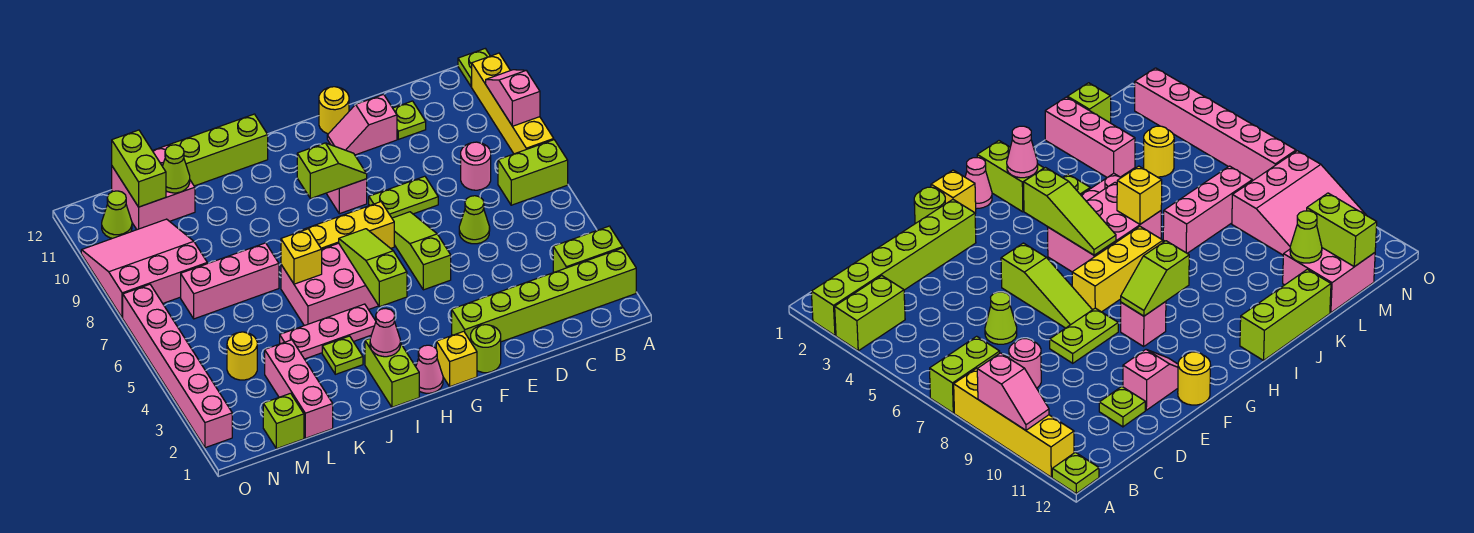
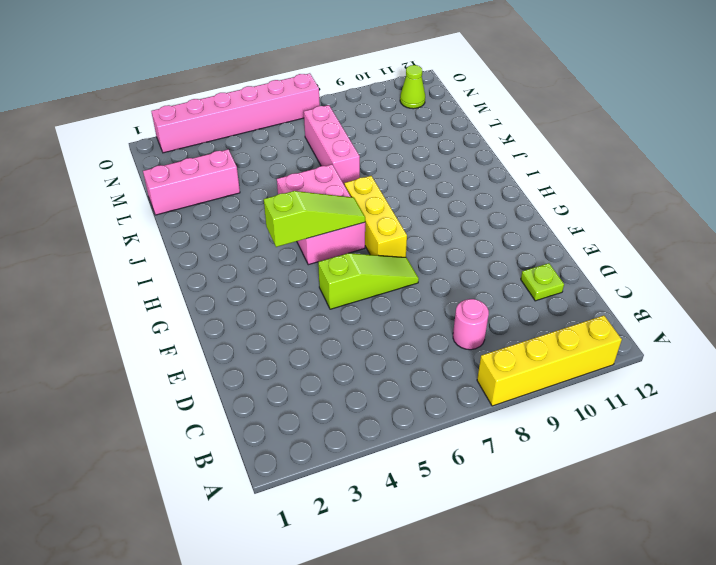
none -> lime 1x6 brick [452,248,636,342]
none -> lime 1x2 brick [553,226,623,272]
none -> lime 1x2 brick [498,140,568,205]
none -> lime 1x1 plate [458,49,490,87]

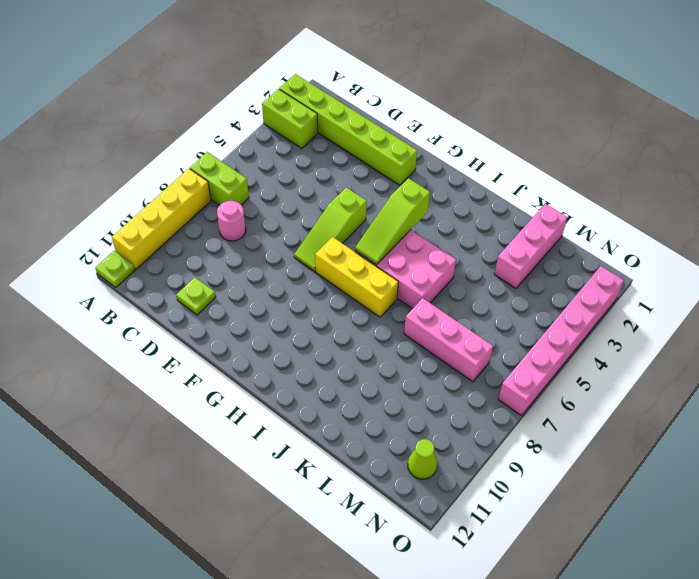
none -> lime 1x1 cone [459,196,490,244]
none -> lime 1x2 plate [369,176,438,218]
none -> pink 1x2 slope [327,94,397,155]
none -> lime 1x1 round brick [471,325,501,373]

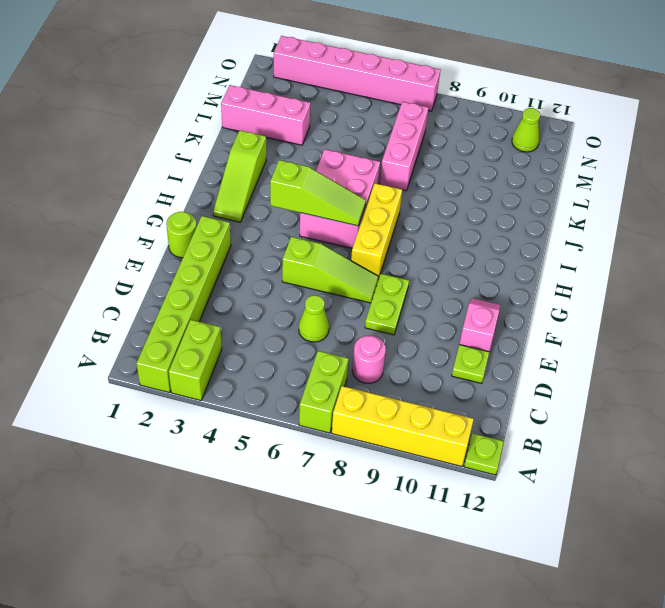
lime 1x3 slope [213,130,266,222] -> lime 1x2 brick [365,339,419,407]
none -> yellow 1x1 round brick [319,87,349,134]
none -> yellow 1x1 brick [436,331,477,387]
none -> pink 1x1 brick [326,179,367,214]
none -> pink 1x1 cone [416,345,443,393]

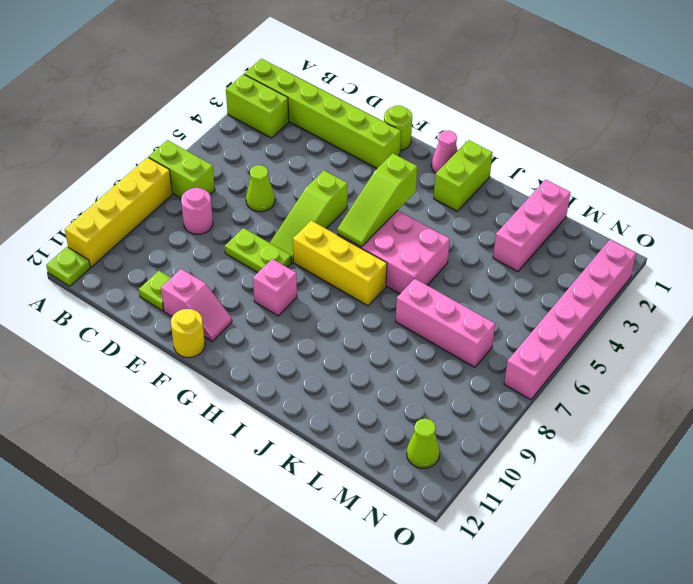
none -> yellow 1x1 brick [436,331,477,387]
none -> pink 1x3 plate [280,304,376,359]
none -> lime 1x3 brick [169,114,268,186]
none -> lime 1x1 plate [322,336,363,374]

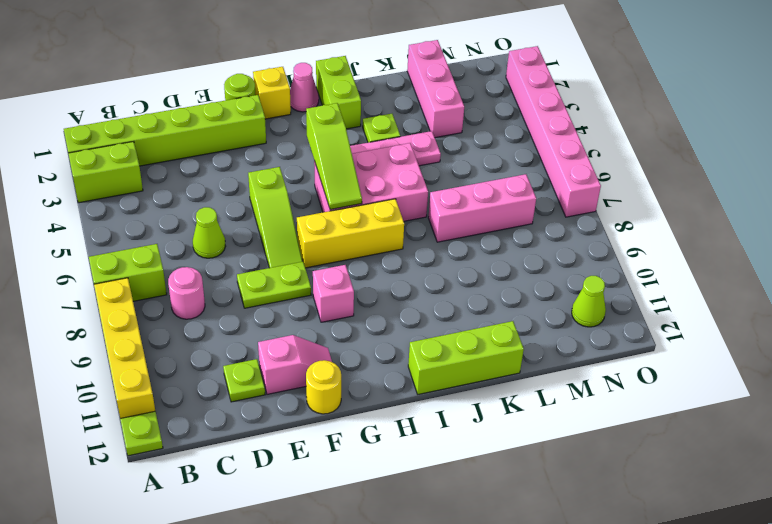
none -> pink 2x2 brick [112,145,195,230]
none -> lime 1x1 brick [263,393,304,449]
none -> yellow 1x1 round brick [227,332,257,380]
none -> pink 3x3 slope [81,219,207,318]

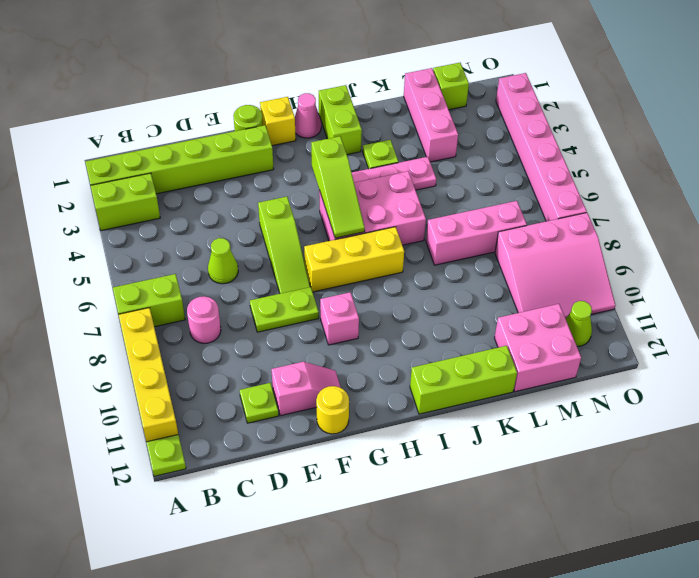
none -> yellow 1x1 round brick [227,332,257,380]
none -> pink 1x2 slope [486,70,540,126]
none -> lime 1x2 slope [297,143,367,199]
none -> pink 1x1 cone [370,309,400,357]

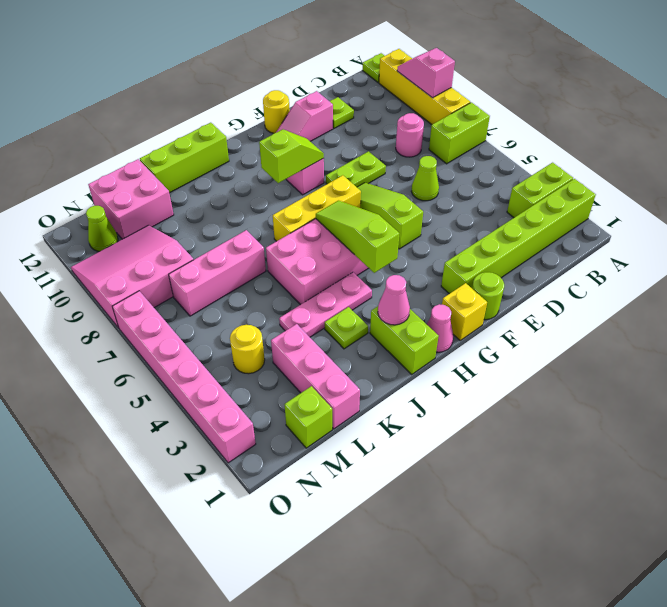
none -> yellow 1x1 brick [281,229,322,284]
none -> lime 1x1 cone [162,145,190,193]
none -> lime 1x2 brick [112,130,166,207]

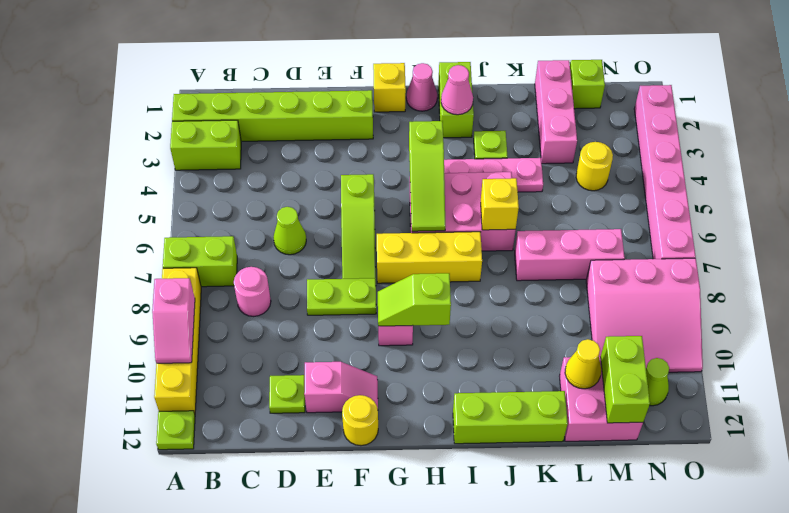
yellow 1x1 cone [565,339,601,389] -> lime 1x1 cone [162,145,190,193]
none -> lime 1x1 round brick [471,325,501,373]

